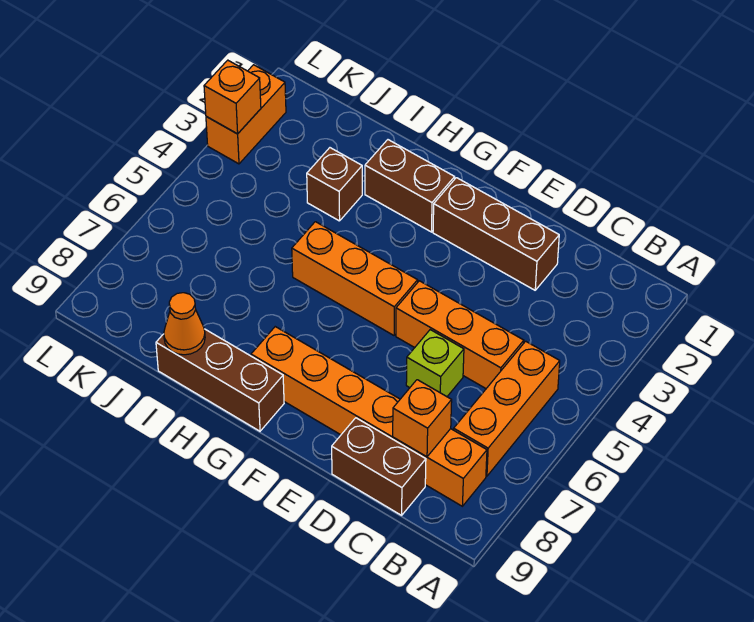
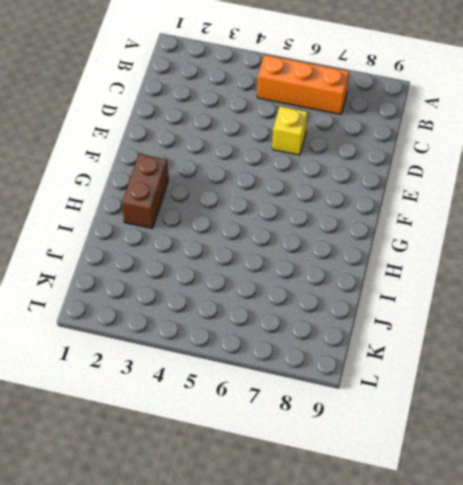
yellow 1x1 brick [272,106,308,155] -> lime 1x1 brick [406,330,464,397]
none -> orange 1x6 brick [251,327,487,506]
none -> orange 1x3 brick [396,281,524,388]
none -> brown 1x2 brick [332,418,426,515]

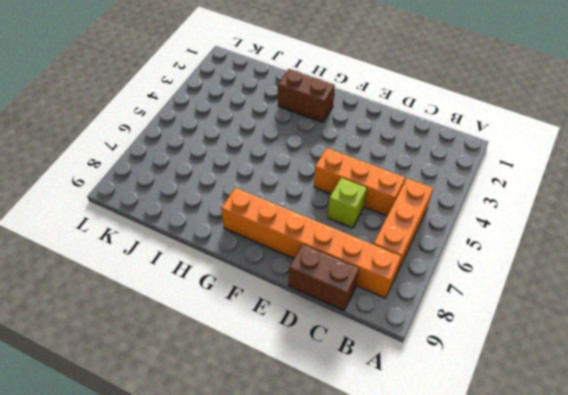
none -> brown 1x3 brick [433,178,559,290]
none -> orange 1x3 brick [292,222,418,335]
none -> brown 1x3 brick [156,329,284,431]

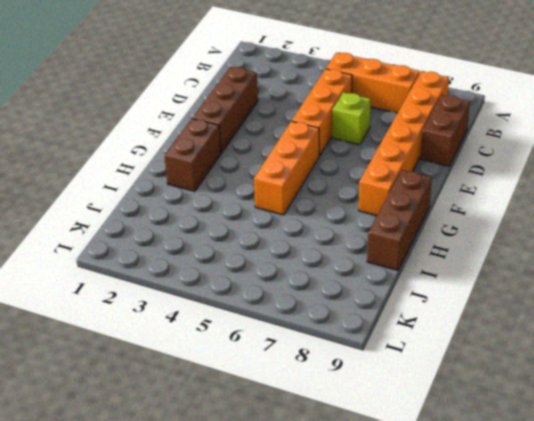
none -> brown 1x1 brick [307,148,362,221]
none -> orange 1x2 brick [206,65,286,164]
none -> orange 1x1 brick [393,380,452,457]

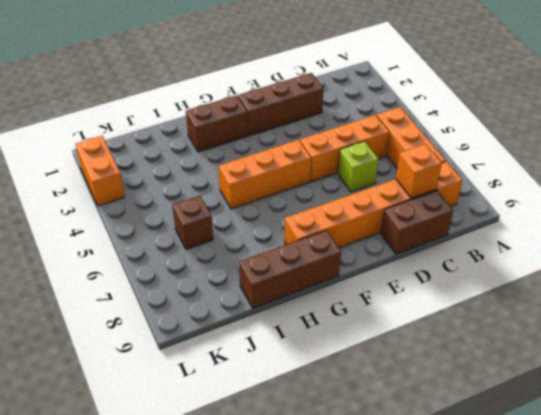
brown 1x1 brick [172,196,213,249] -> brown 1x1 brick moved to [307,148,362,221]
none -> orange 1x1 cone [164,293,205,355]
none -> orange 1x1 brick [204,60,261,134]

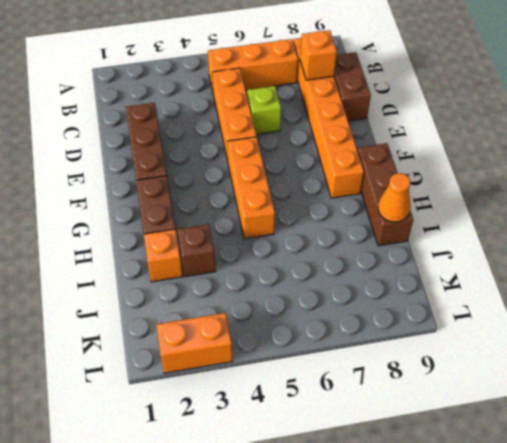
orange 1x1 brick [144,229,183,282] -> orange 1x1 brick moved to [204,60,261,134]

